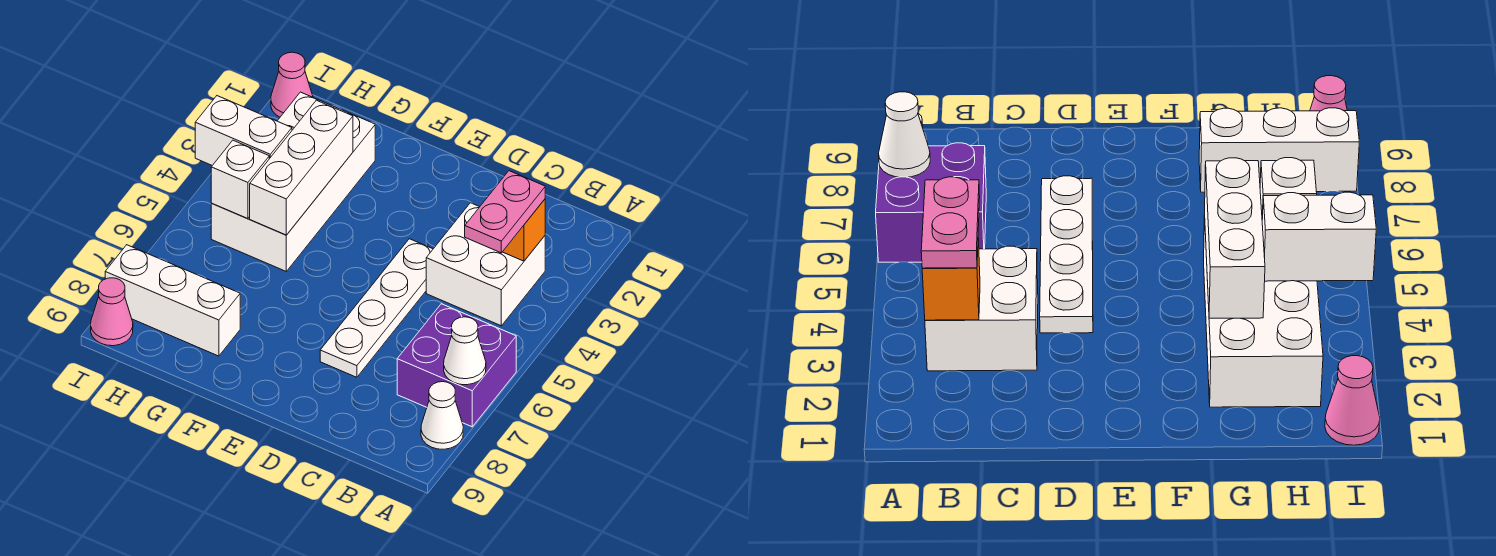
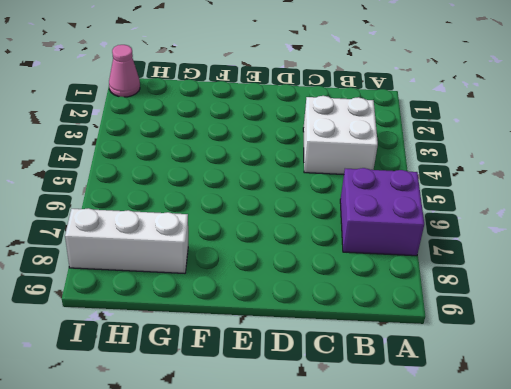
none -> white 1x1 cone [421,382,463,449]
none -> white 1x4 plate [320,239,433,377]
none -> white 2x4 brick [211,92,375,271]

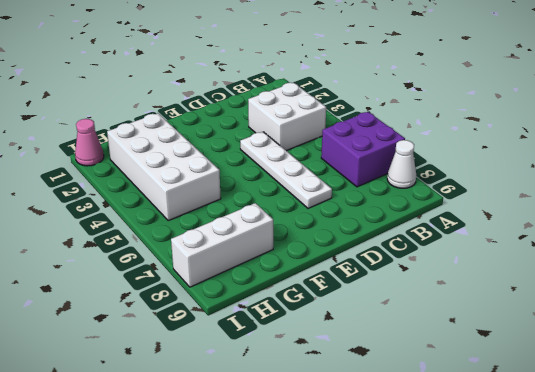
none -> pink 1x1 cone [91,278,133,346]
none -> white 1x1 cone [444,317,486,385]
none -> orange 1x1 brick [503,199,545,261]

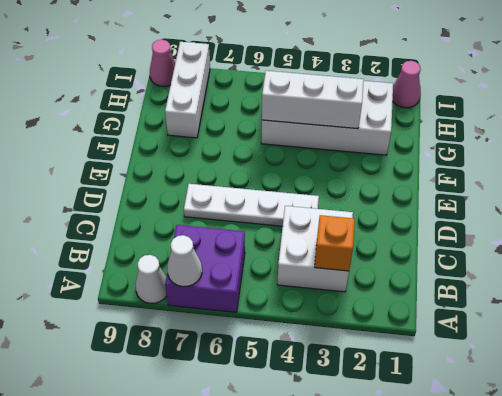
none -> white 1x2 brick [195,96,292,165]
none -> white 1x1 brick [211,140,269,219]
none -> pink 1x2 plate [465,171,545,253]

